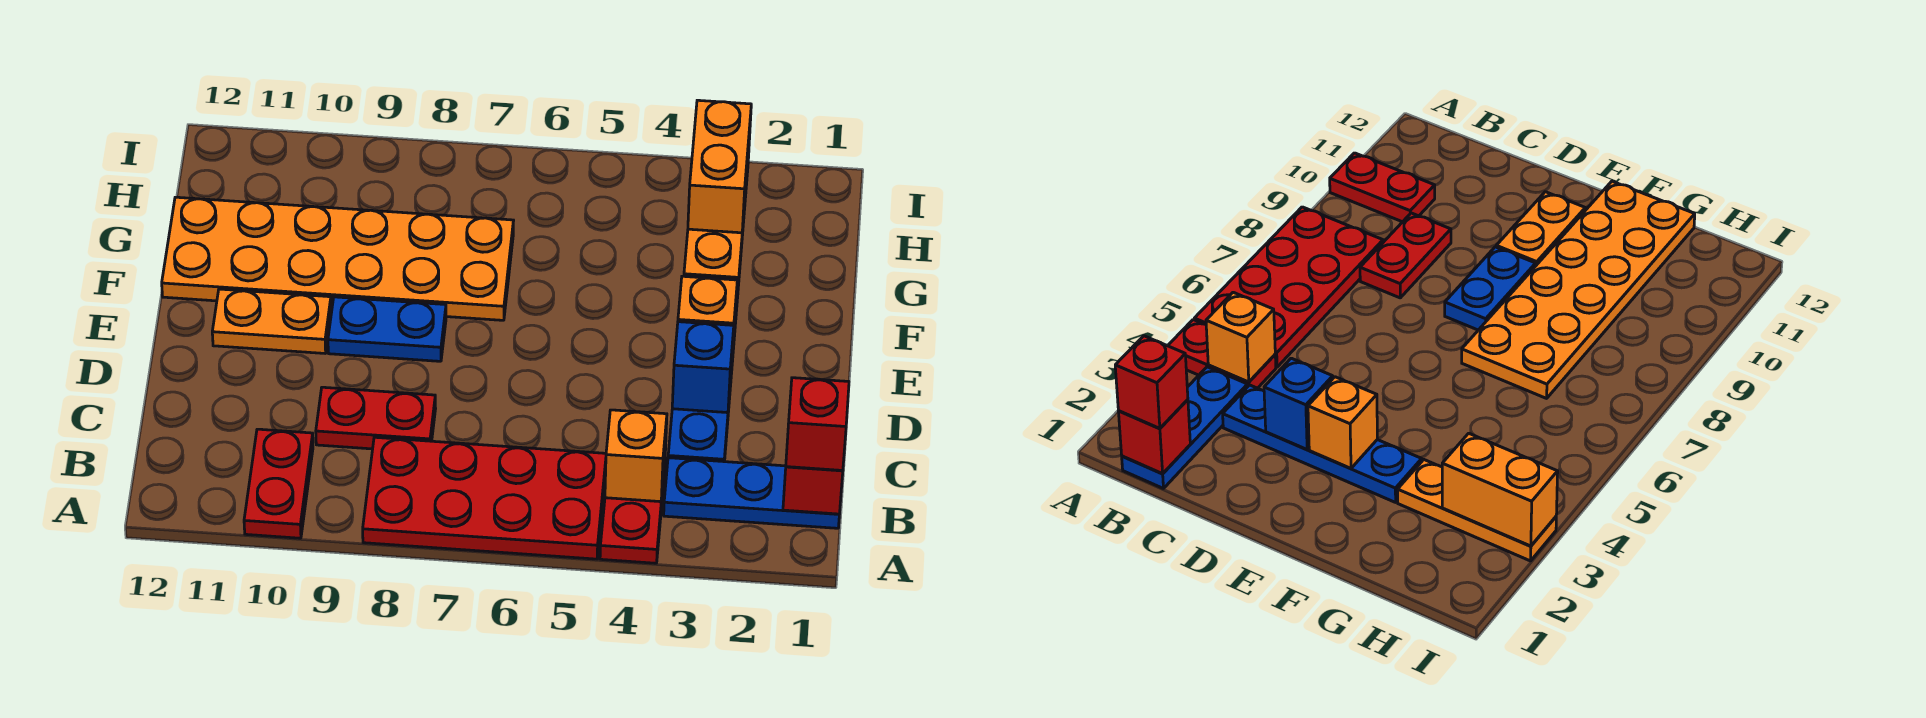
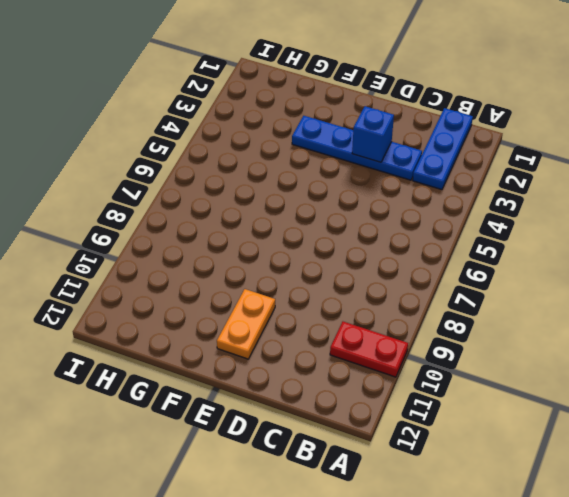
none -> red 1x2 plate [600,466,665,563]
none -> red 2x4 plate [363,437,606,559]
none -> red 1x2 plate [316,387,436,449]

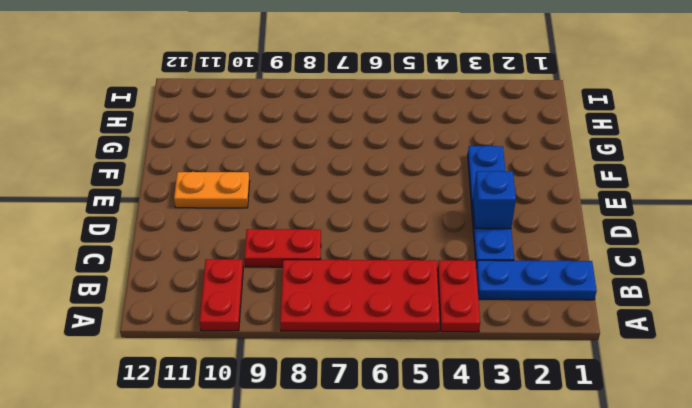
none -> blue 1x2 plate [328,297,446,361]
none -> orange 2x6 plate [162,197,514,320]
none -> orange 1x3 plate [684,156,749,286]

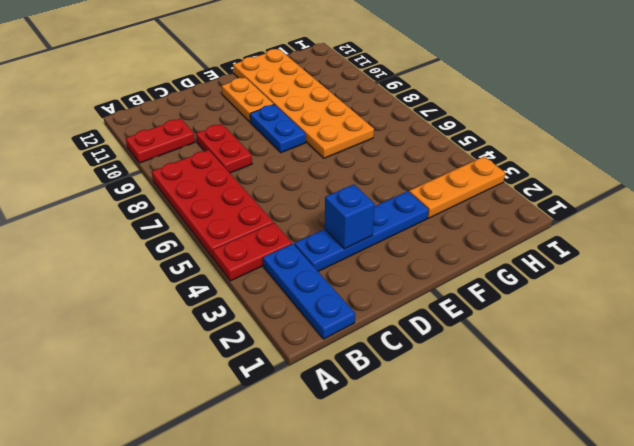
none -> red 1x1 brick [783,467,843,514]
none -> orange 1x1 brick [605,410,667,502]
none -> orange 1x1 brick [678,276,737,356]

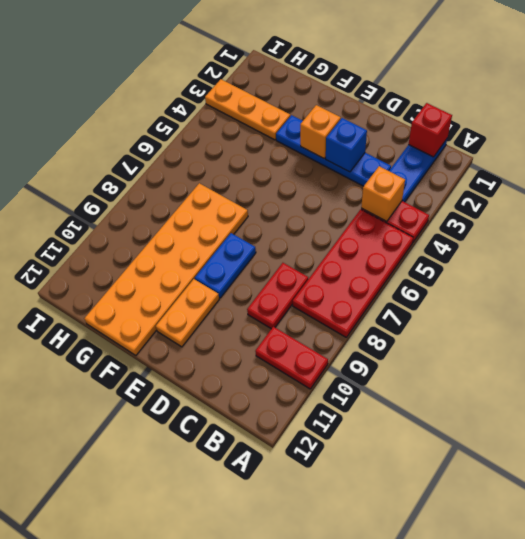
none -> orange 1x2 brick [688,100,751,233]
none -> red 1x1 brick [786,378,849,470]

